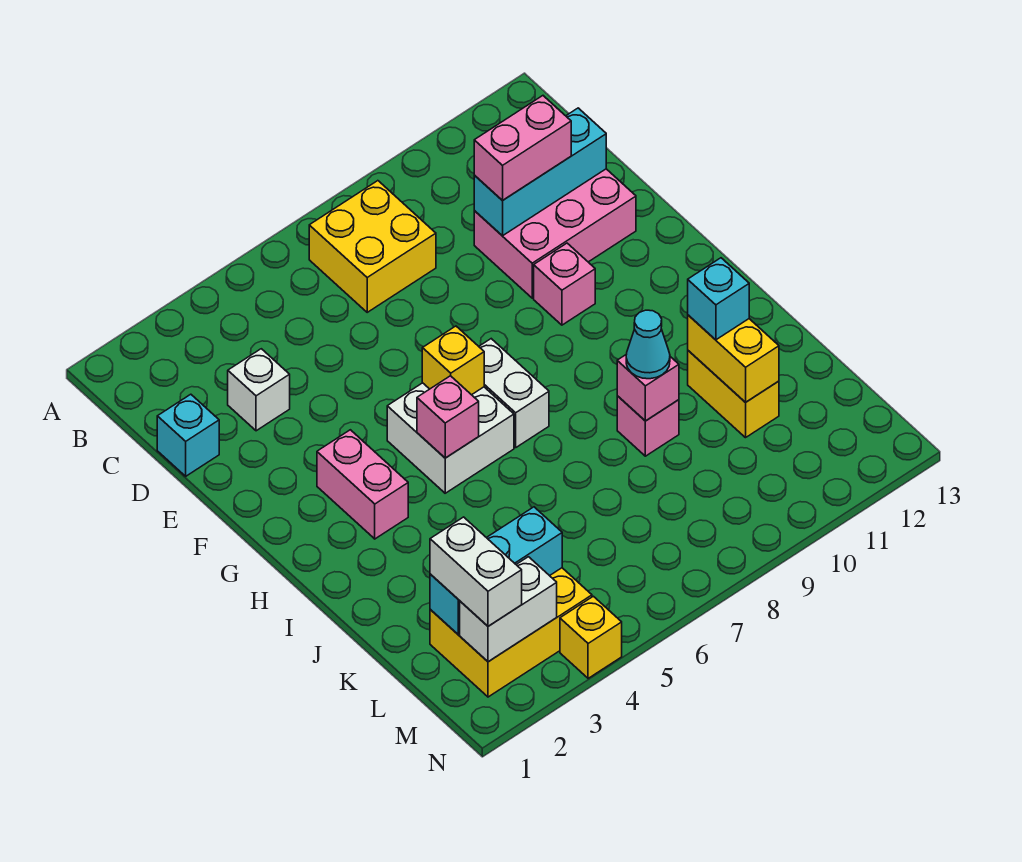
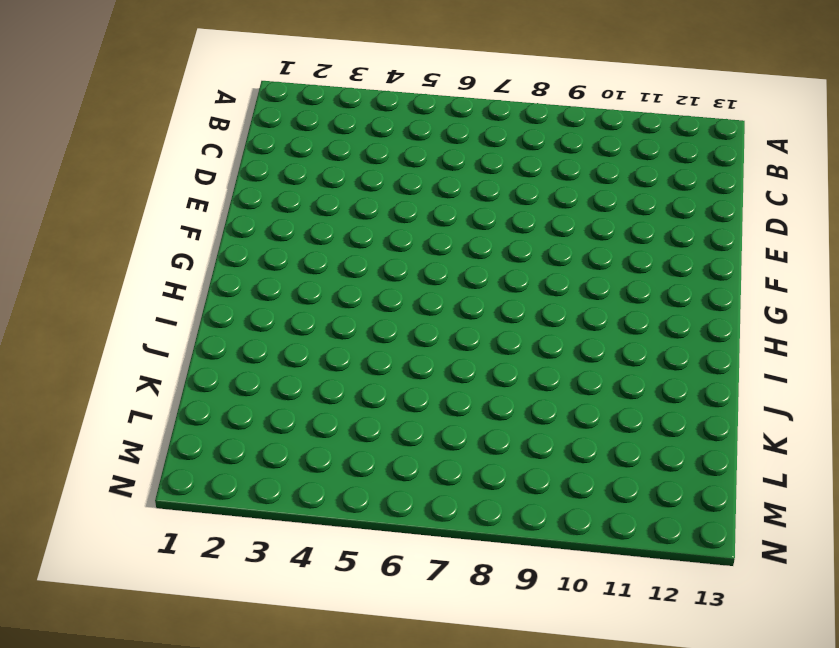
none -> yellow 2x2 brick [309,181,436,312]
none -> cyan 1x1 brick [157,394,219,476]
none -> white 1x1 brick [228,349,290,431]

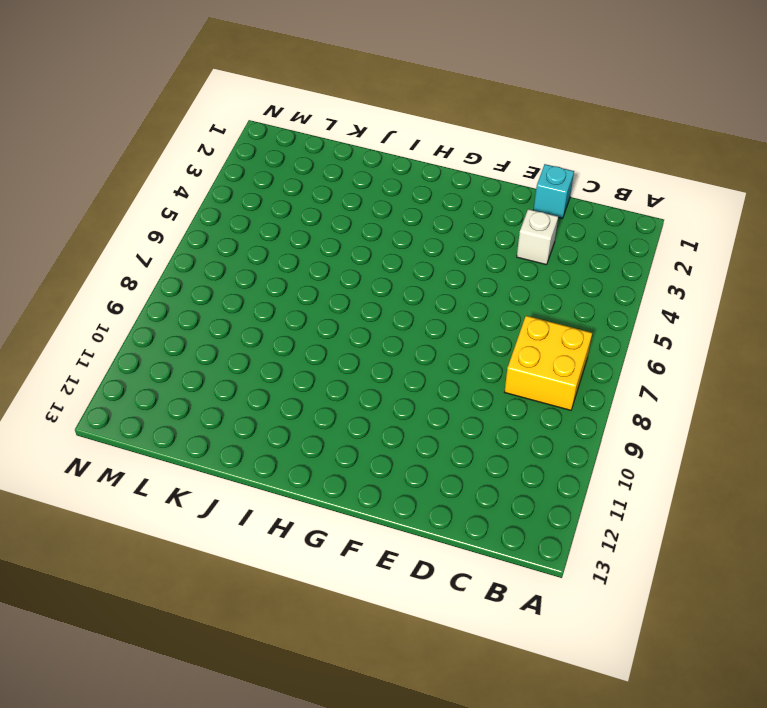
none -> pink 2x3 brick [474,169,636,298]
none -> pink 1x1 brick [534,243,595,325]
none -> pink 1x2 brick [317,430,408,539]

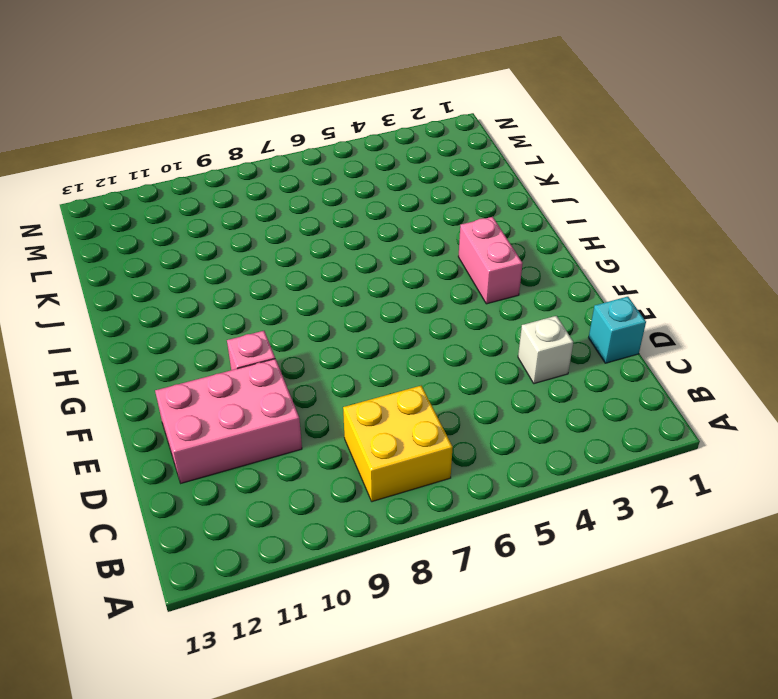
none -> white 2x2 brick [387,383,514,493]
none -> white 1x2 brick [479,339,549,448]
none -> pink 1x1 brick [617,396,679,456]

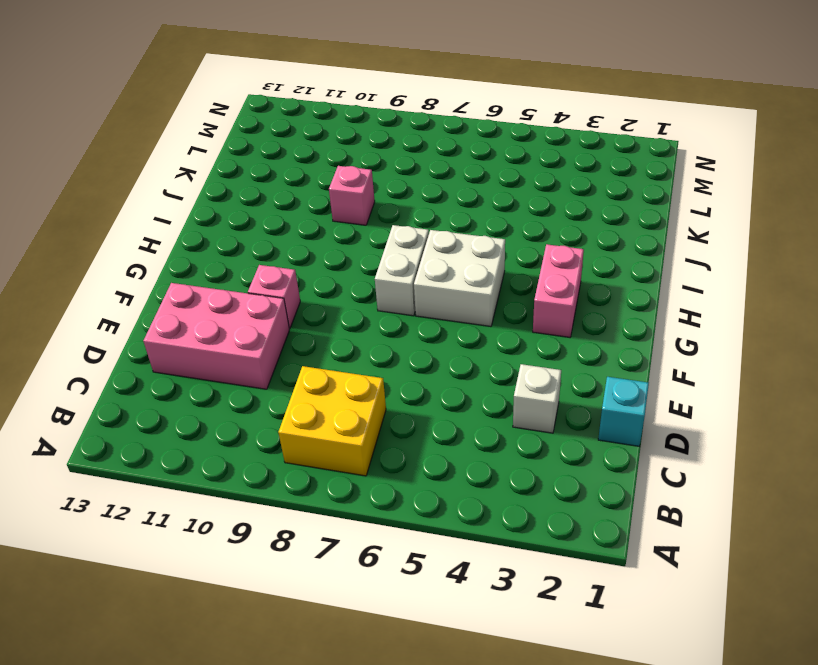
none -> yellow 1x2 brick [688,351,779,438]
none -> yellow 2x3 brick [430,568,592,697]
none -> yellow 1x1 brick [560,596,622,678]

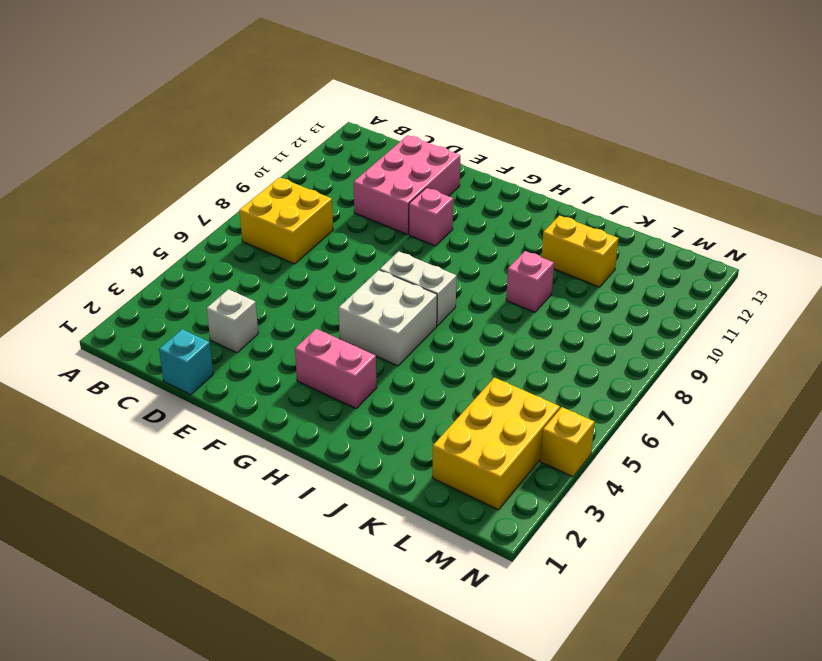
none -> cyan 1x3 brick [474,108,606,236]
none -> yellow 1x1 brick [422,326,484,395]
none -> pink 1x1 brick [417,376,479,458]

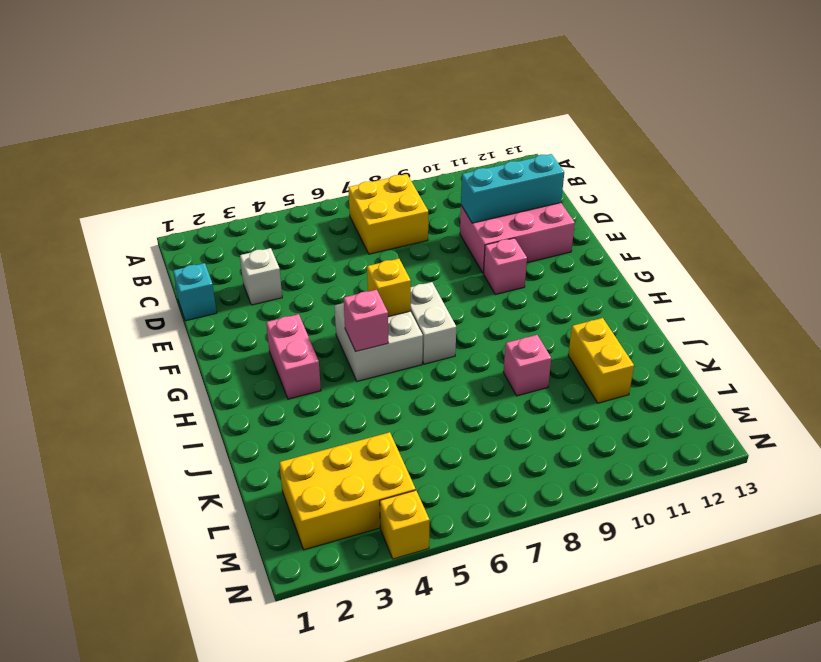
none -> pink 1x1 brick [617,355,679,421]
none -> yellow 1x2 brick [688,315,779,402]
none -> cyan 1x3 brick [430,507,562,635]

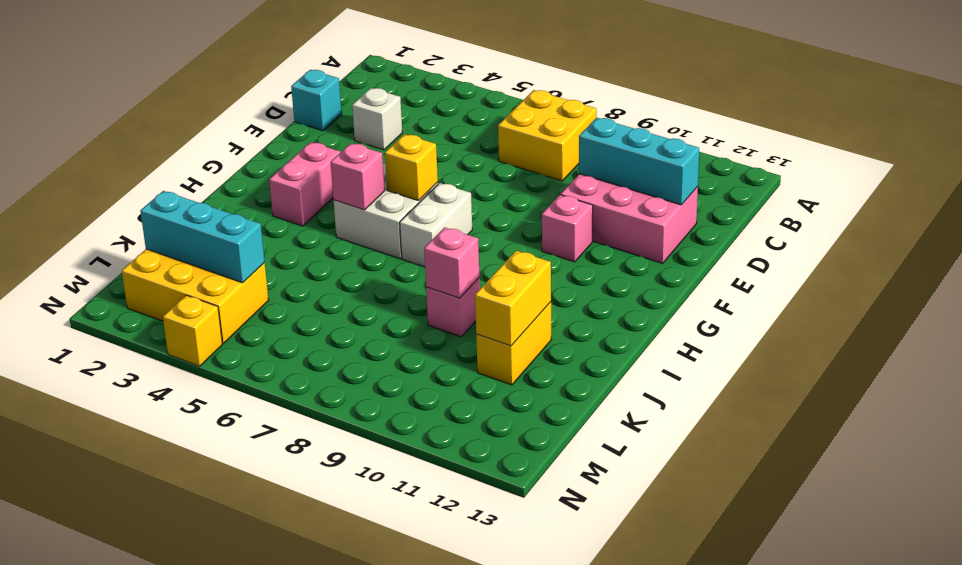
none -> white 1x2 brick [460,557,557,662]
none -> pink 1x2 brick [474,96,571,201]
none -> cyan 1x1 cone [626,310,670,379]

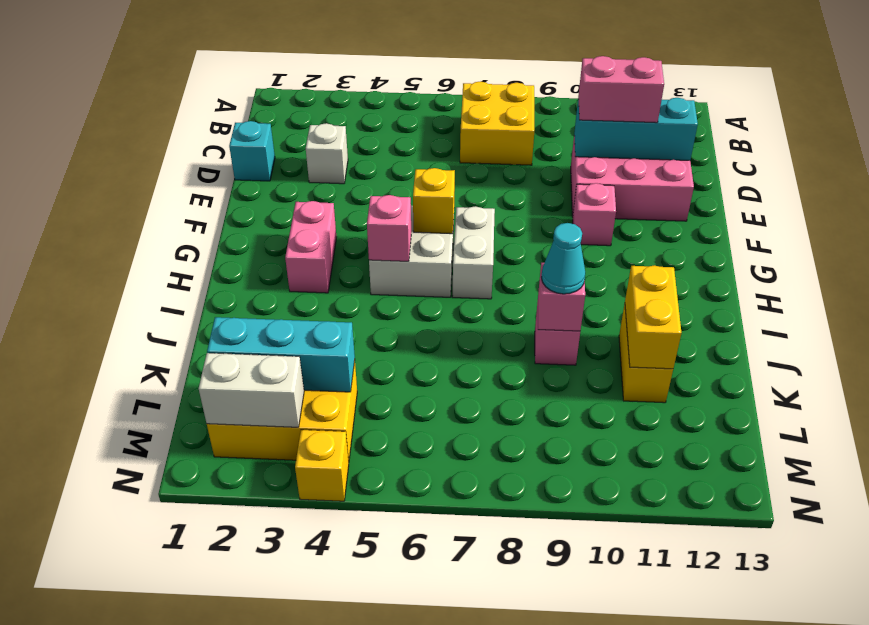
none -> cyan 1x1 brick [688,258,749,340]
none -> white 1x2 brick [430,517,522,626]

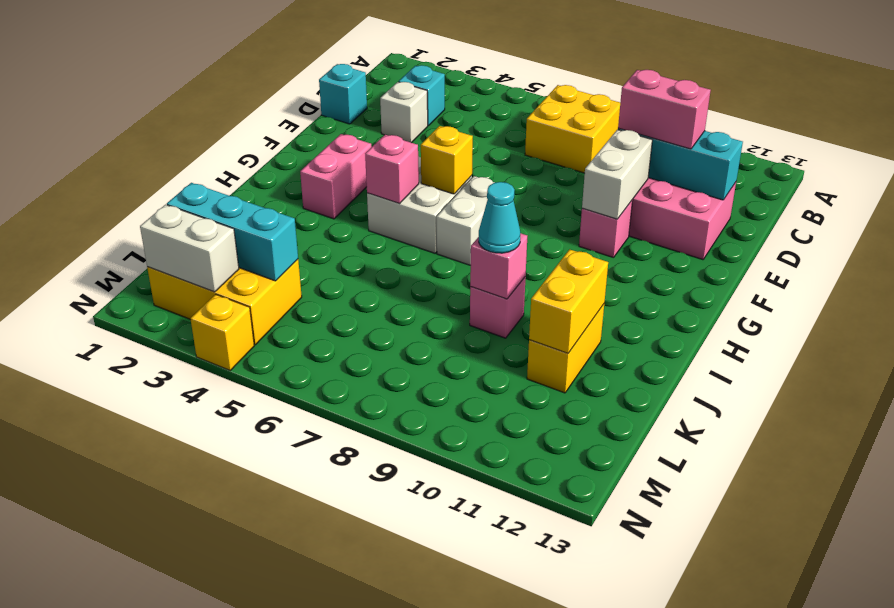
cyan 1x1 brick [399,65,445,126] -> cyan 1x1 brick moved to [688,258,749,340]
white 1x2 brick [582,130,652,219] -> white 1x2 brick moved to [430,517,522,626]

